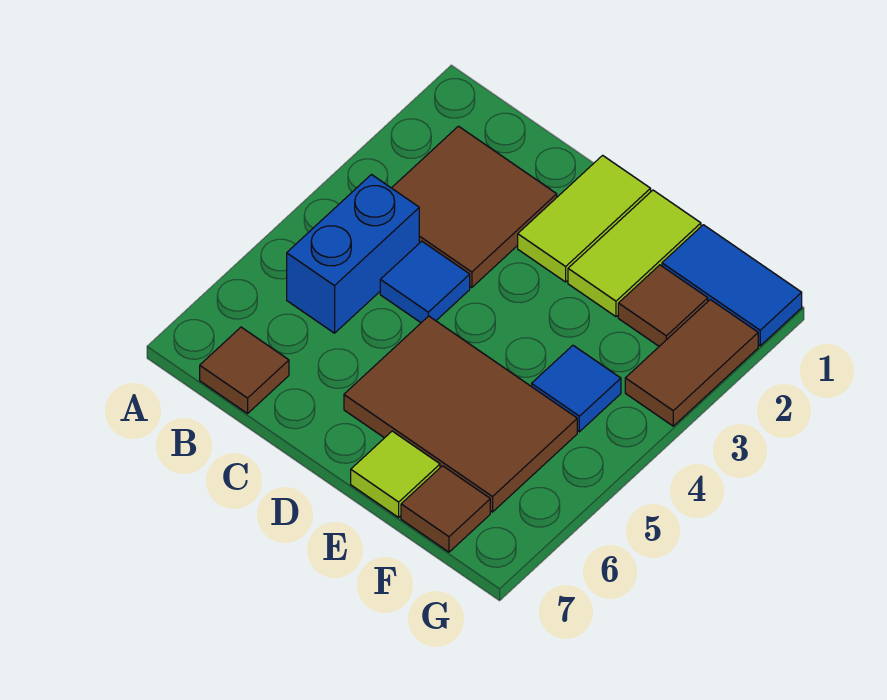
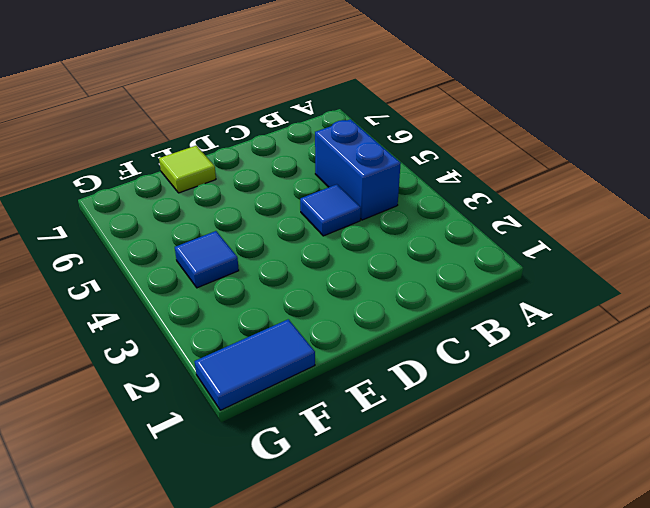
none -> brown 2x2 tile [392,126,557,288]
none -> brown 1x1 tile [200,327,289,413]
none -> lime 1x2 tile [518,155,651,282]

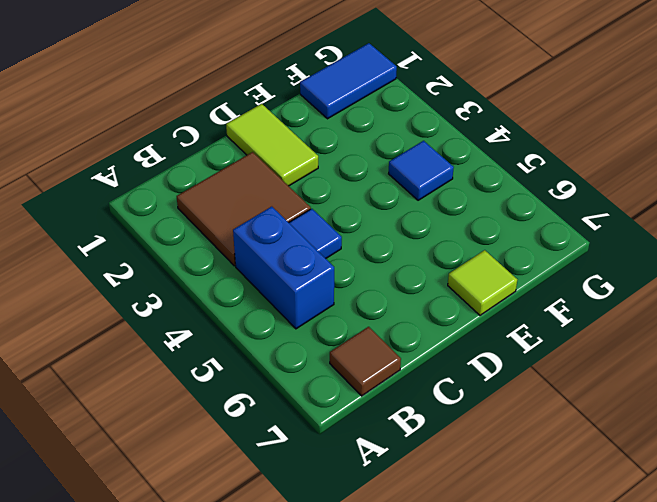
none -> brown 2x3 tile [344,316,577,512]
none -> lime 1x2 tile [568,190,701,317]
none -> brown 1x1 tile [618,265,708,346]

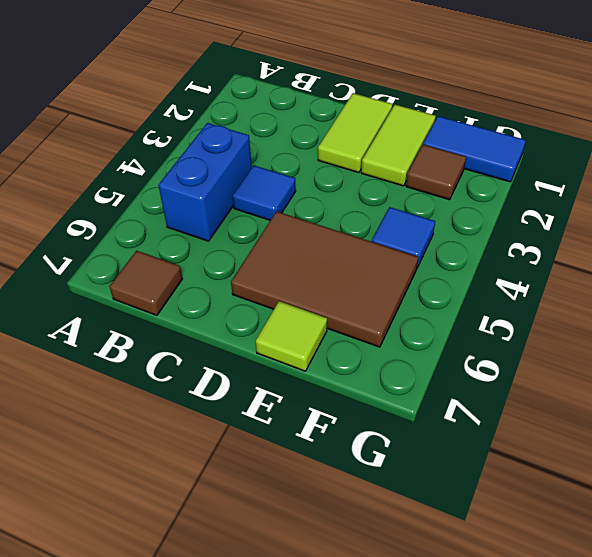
none -> brown 2x2 tile [392,126,557,288]
none -> brown 1x1 tile [401,466,490,552]
none -> brown 1x2 tile [625,300,758,426]

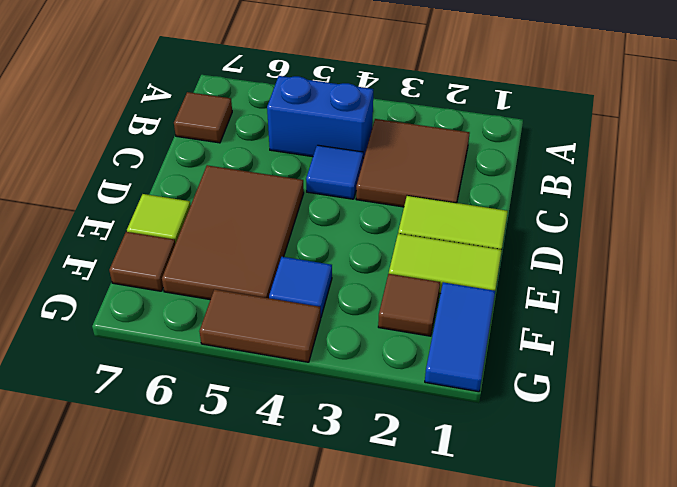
brown 1x2 tile [199,289,321,362] -> brown 1x2 tile moved to [625,300,758,426]

